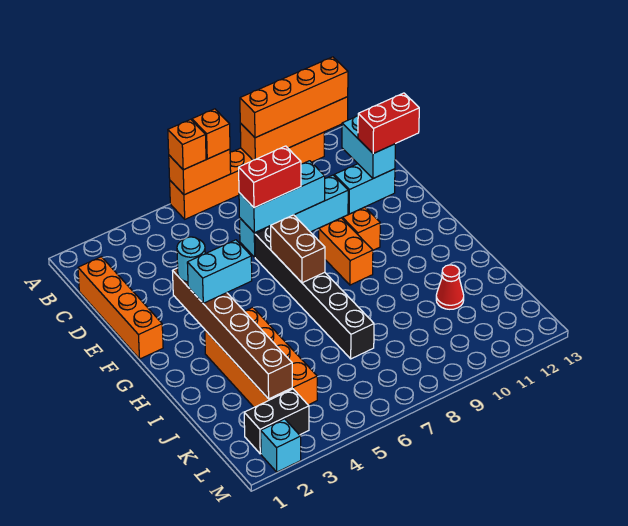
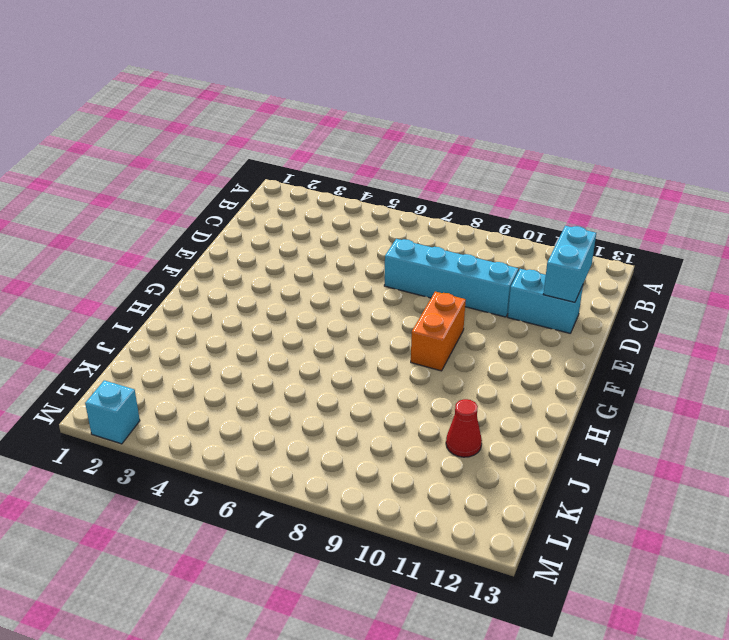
none -> orange 1x6 brick [170,132,324,219]
none -> orange 1x4 brick [78,257,163,359]
none -> black 1x6 brick [255,227,374,359]

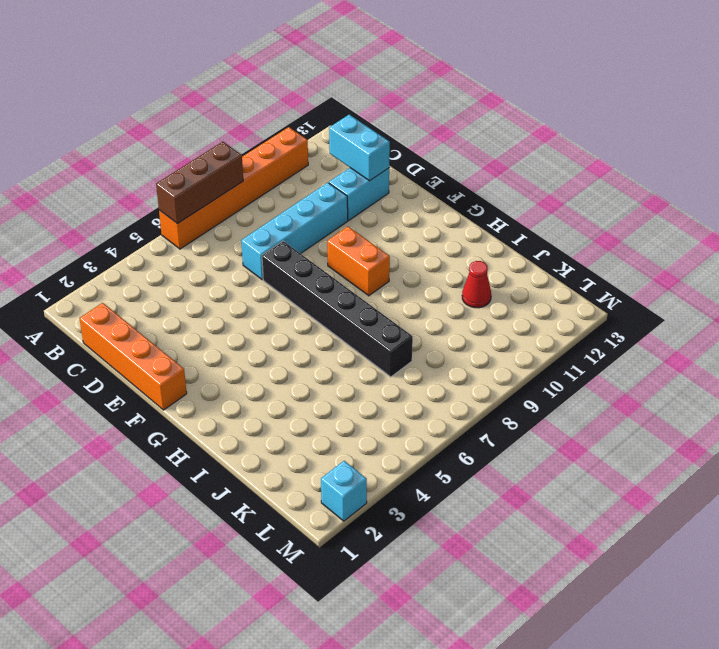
brown 1x3 brick [156,142,243,224] -> orange 1x2 brick [169,149,231,195]
none -> orange 1x1 brick [343,207,380,250]
none -> orange 2x4 brick [205,307,317,407]
none -> black 1x2 brick [244,389,309,454]

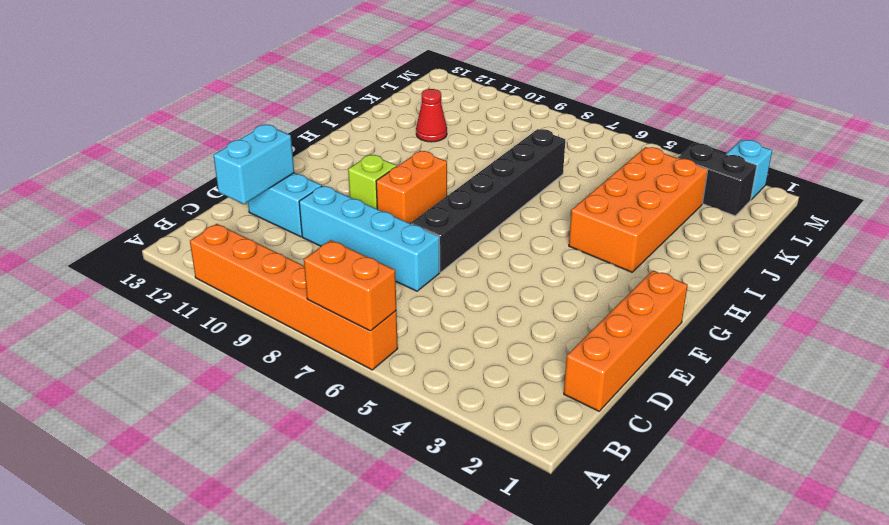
lime 1x1 brick [348,154,397,209] -> orange 1x1 brick [343,207,380,250]
none -> orange 1x4 brick [240,97,348,160]
none -> cyan 1x3 brick [239,161,325,233]
none -> brown 1x6 brick [173,268,292,399]

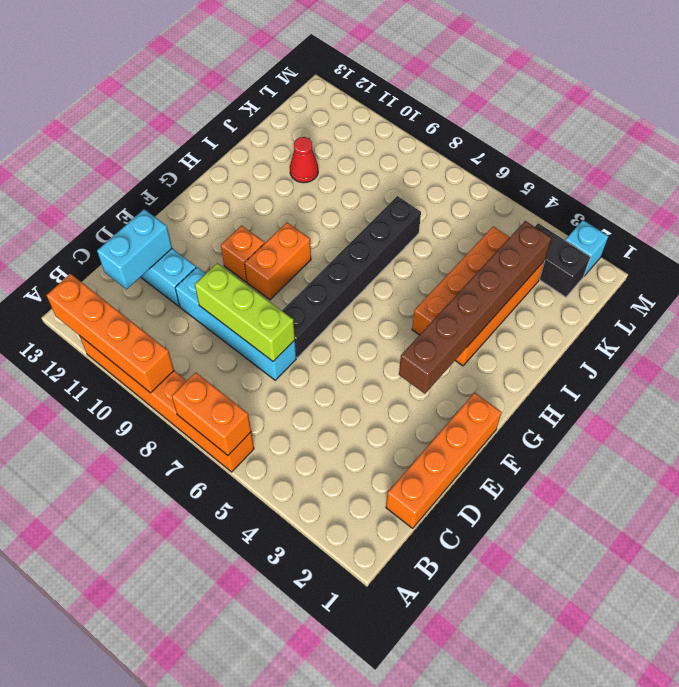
lime 1x3 brick [195,263,295,361] -> cyan 1x3 brick [239,161,325,233]
none -> brown 1x2 brick [271,215,325,283]
none -> orange 1x1 brick [168,119,206,170]
none -> orange 1x1 brick [192,109,230,159]

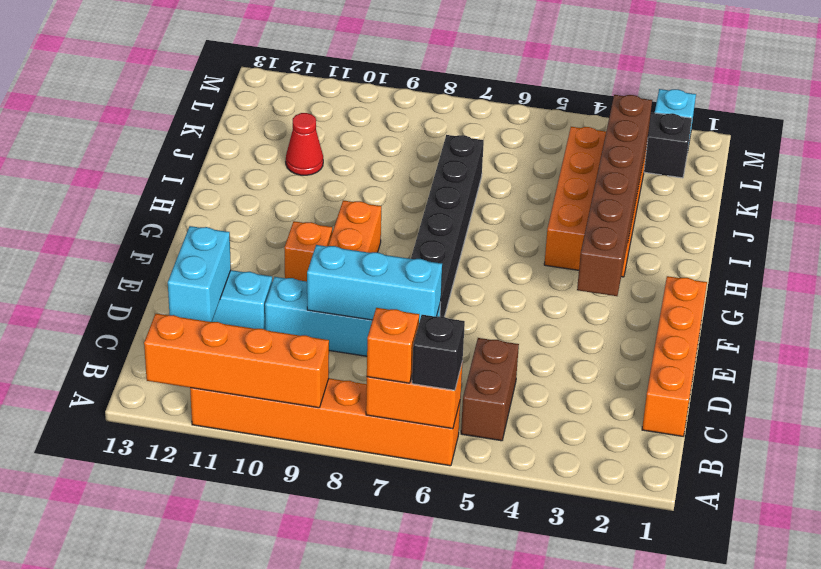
black 1x1 brick [412,315,465,390] -> orange 1x1 brick [168,119,206,170]
brown 1x2 brick [461,338,519,441] -> brown 1x2 brick moved to [271,215,325,283]
none -> orange 1x4 brick [240,57,348,138]
none -> red 1x2 brick [239,146,301,208]
none -> red 1x2 brick [358,93,419,154]

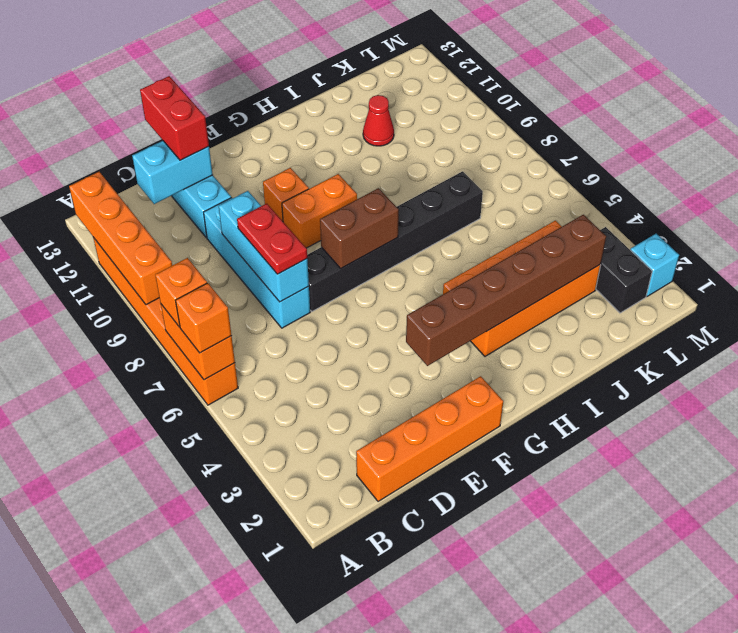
red 1x2 plate [237,204,307,274] -> red 1x2 brick [239,146,301,208]
none -> orange 1x4 brick [240,57,348,138]
none -> cyan 1x1 round brick [177,237,205,282]
none -> cyan 1x2 brick [187,240,252,303]

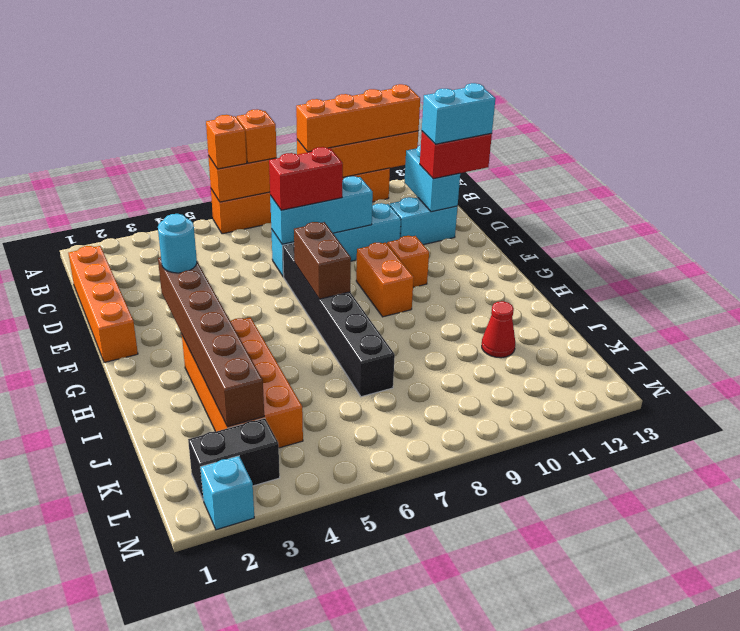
cyan 1x2 brick [422,83,496,144] -> cyan 1x2 brick moved to [187,240,252,303]

